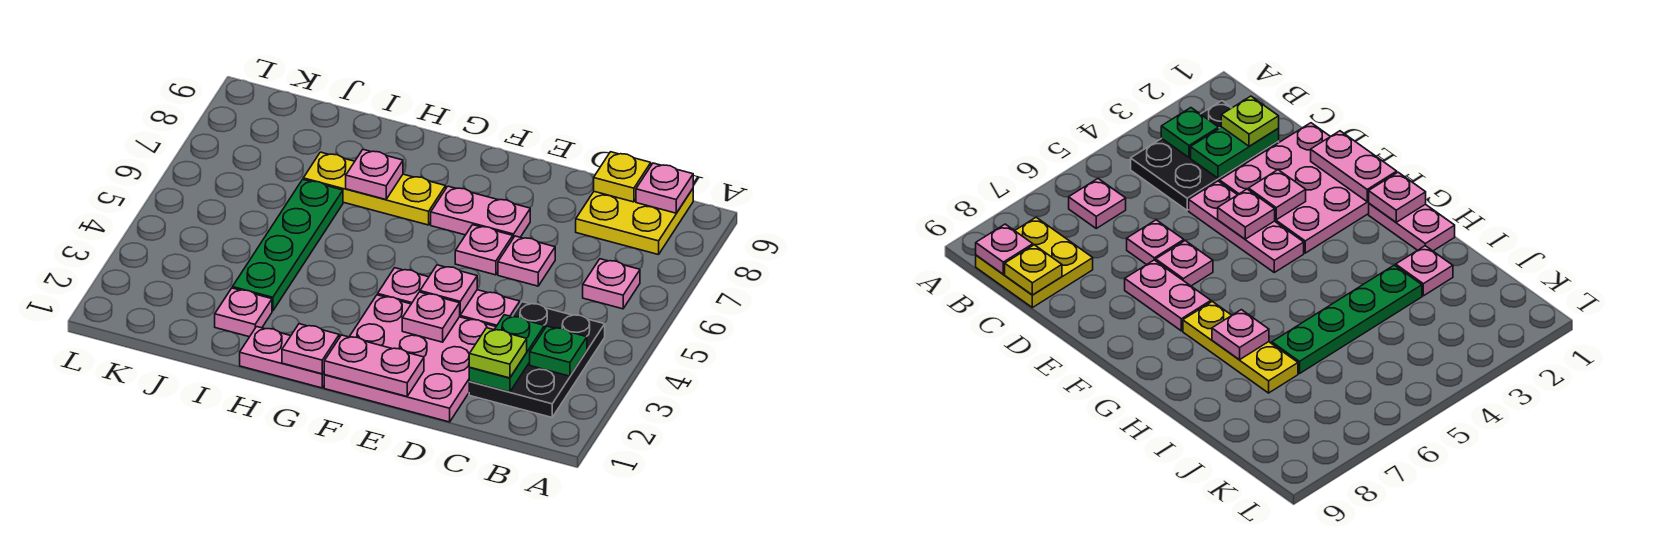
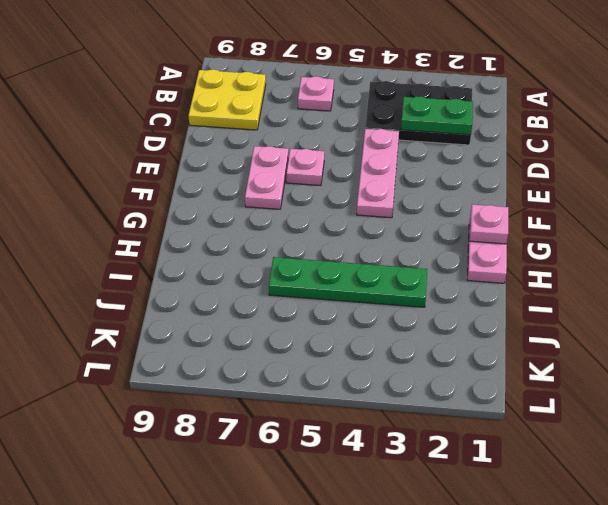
none -> pink 3x3 plate [324,295,496,422]
none -> pink 1x1 plate [498,236,555,286]
none -> yellow 1x3 plate [303,152,446,225]

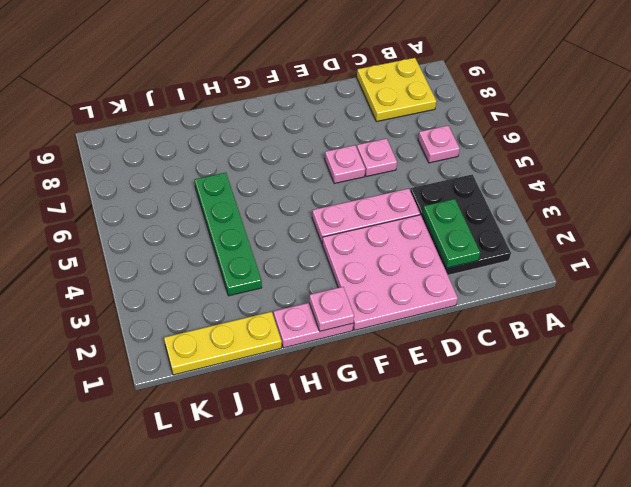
yellow 1x3 plate [164,312,282,375] -> yellow 1x3 plate moved to [303,152,446,225]
none -> pink 1x2 plate [431,186,530,238]
none -> pink 1x1 plate [215,288,272,337]
none -> green 1x1 plate [530,326,587,376]

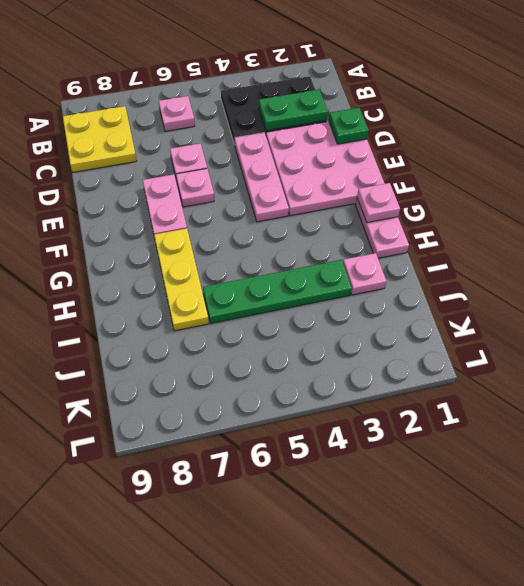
green 1x1 plate [329,108,369,144] -> green 1x1 plate moved to [530,326,587,376]
none -> pink 1x1 plate [636,163,693,213]
none -> yellow 1x1 plate [594,152,651,202]
none -> pink 1x2 plate [324,335,424,396]

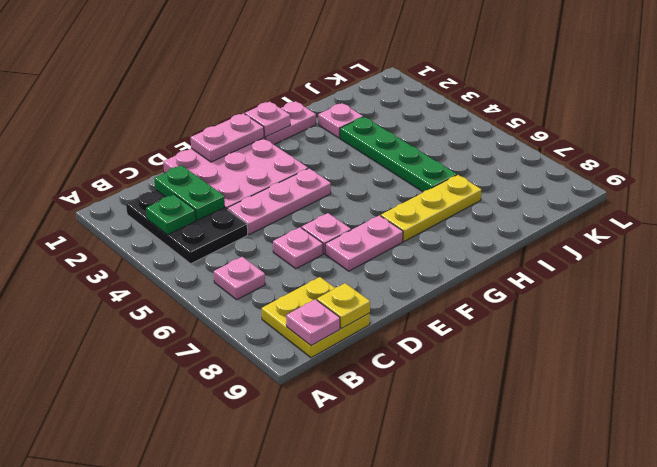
none -> pink 1x1 plate [402,292,460,342]
none -> pink 1x1 plate [420,265,477,315]
none -> pink 1x1 plate [346,150,403,199]

